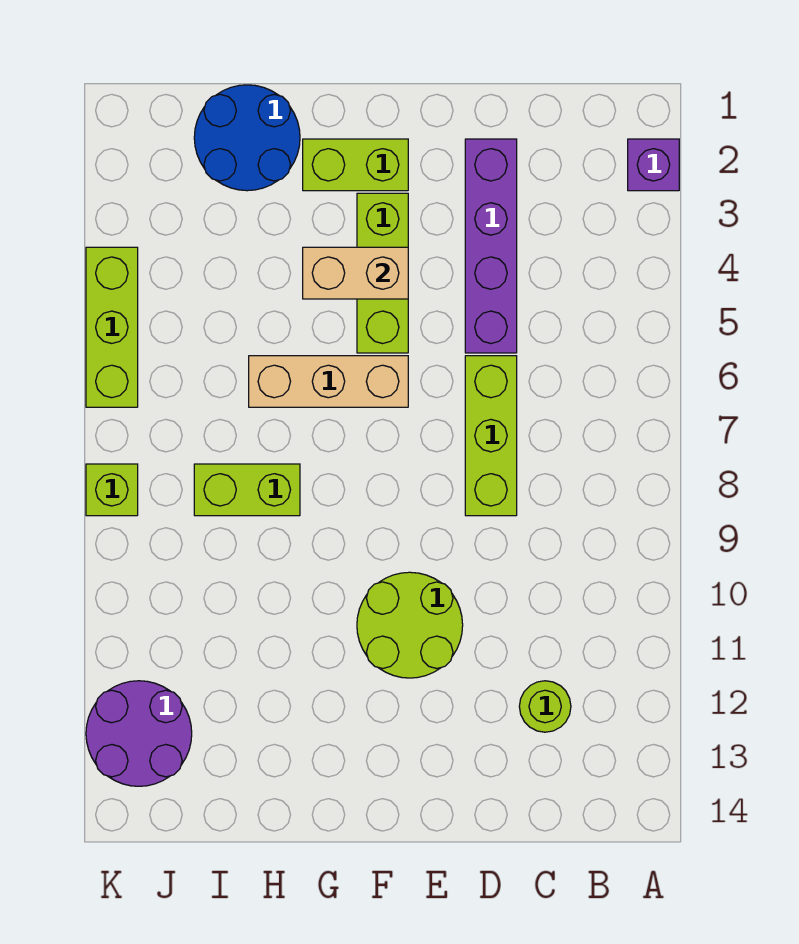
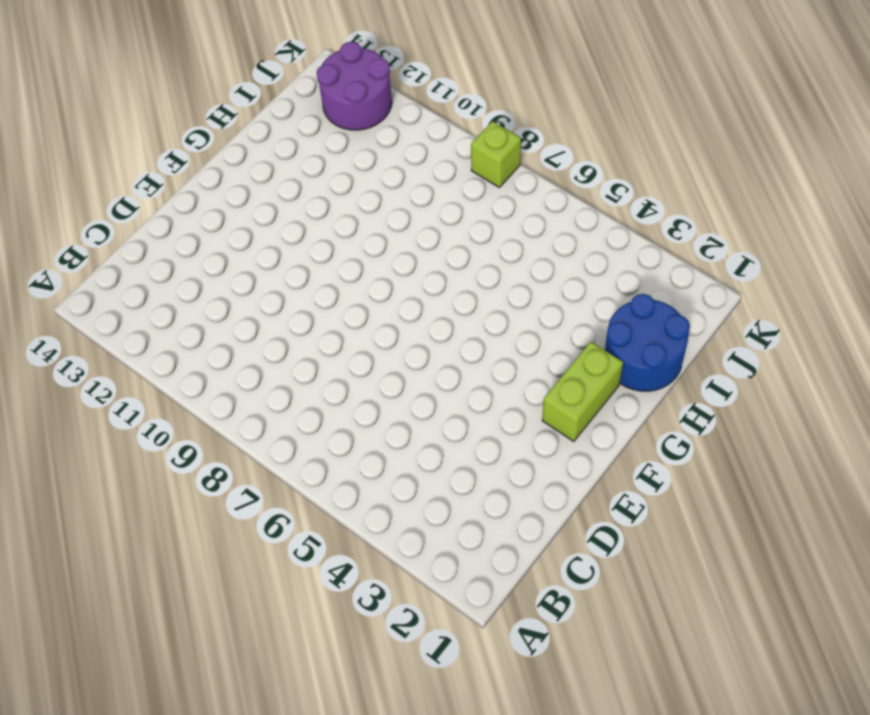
none -> purple 1x1 brick [628,139,679,191]
none -> lime 1x1 round brick [519,681,571,732]
none -> purple 1x4 brick [465,139,517,353]

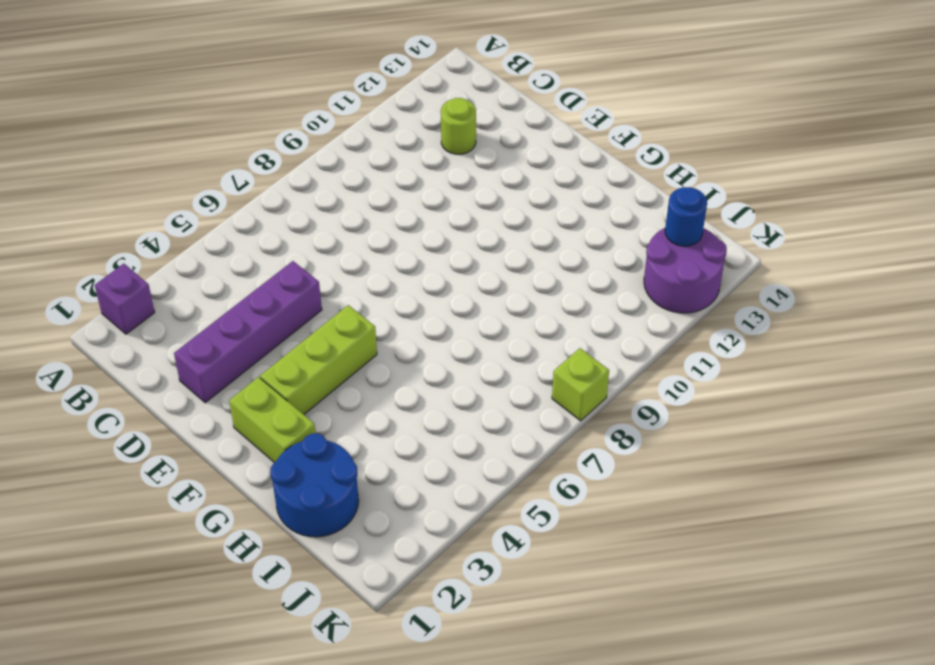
blue 1x1 round brick [665,187,707,246] -> none
none -> lime 1x3 brick [465,356,517,516]
none -> lime 2x2 round brick [357,572,463,678]
none -> tan 1x3 brick [249,356,408,407]

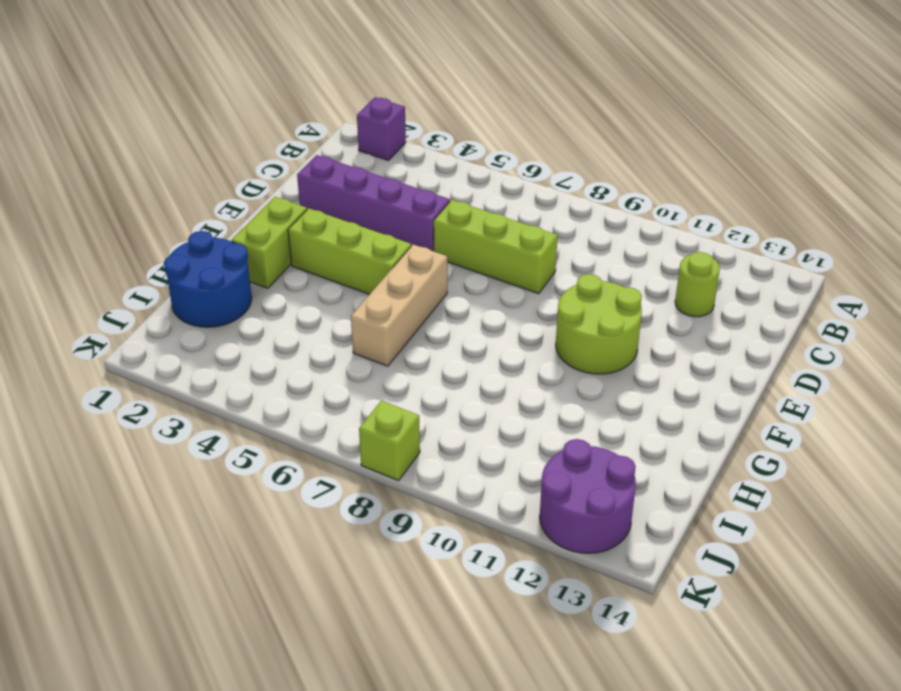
none -> lime 1x2 brick [194,464,300,516]
none -> lime 1x3 brick [86,247,138,407]
none -> tan 1x2 brick [303,247,408,299]

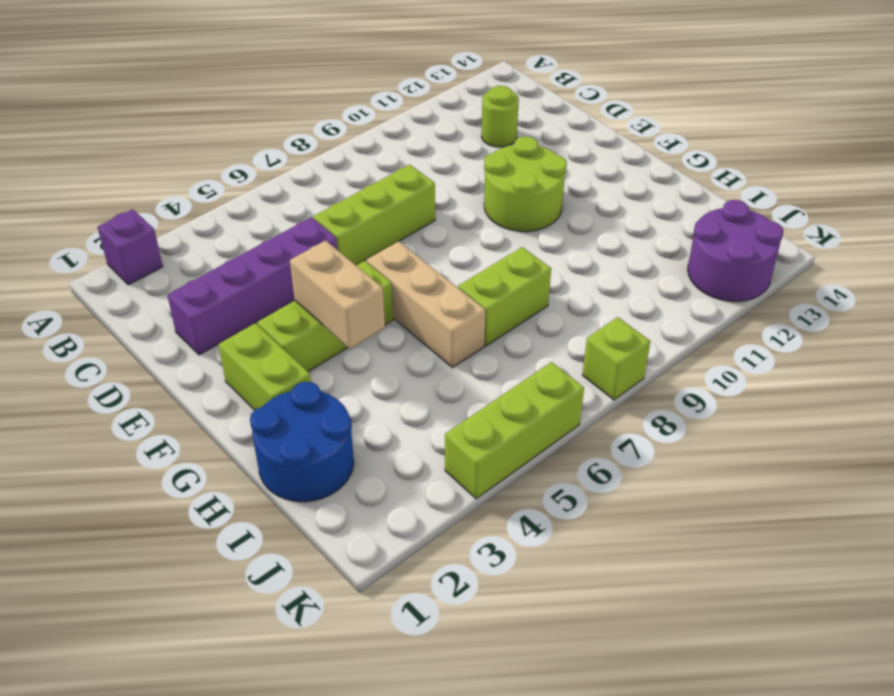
lime 1x2 brick [458,247,551,346] -> lime 1x2 brick turned to [194,464,300,516]

